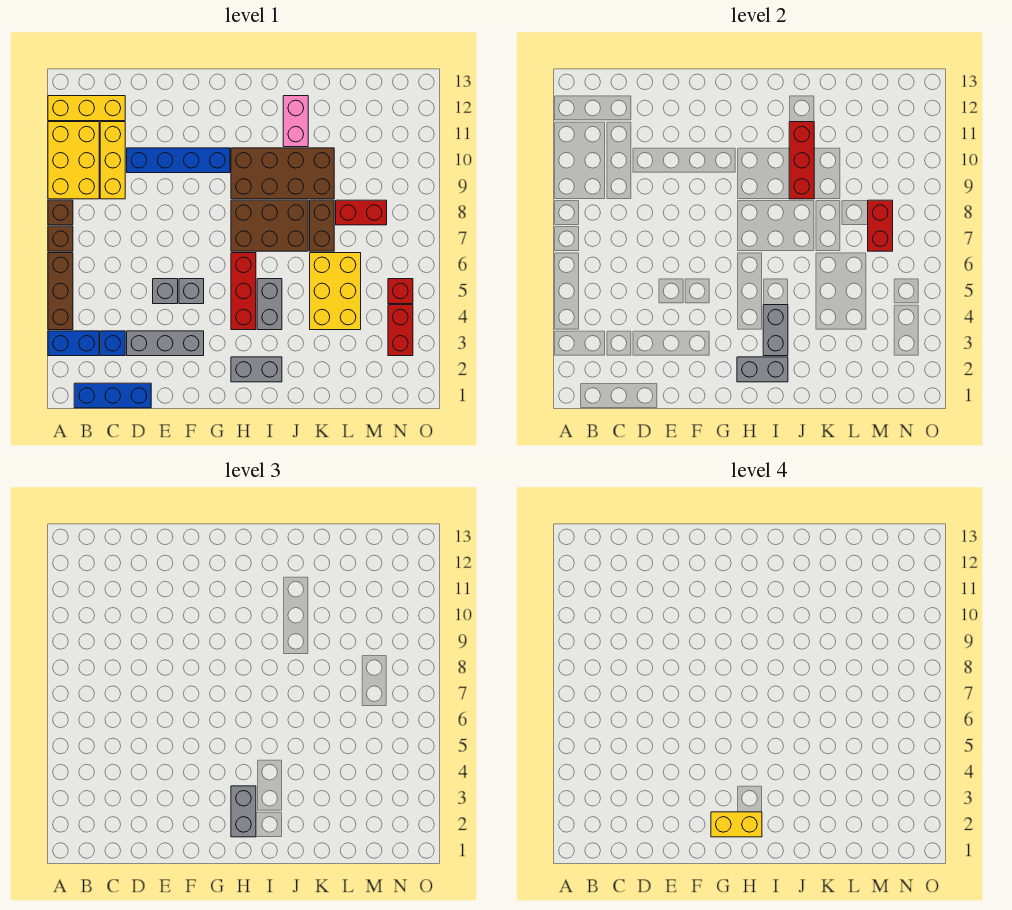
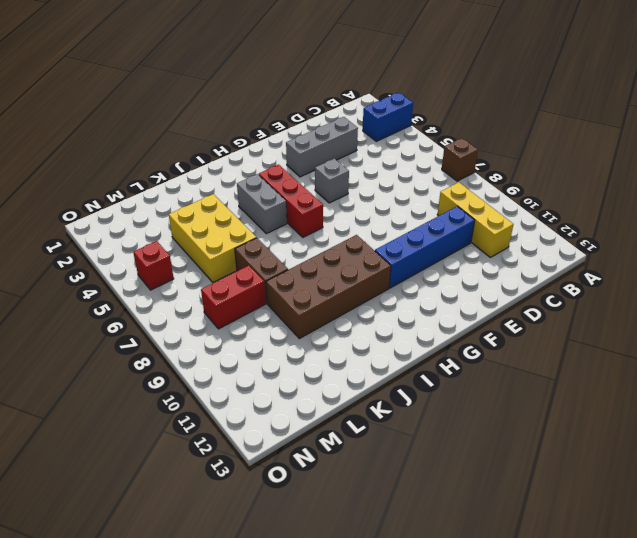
none -> brown 1x3 brick [48,253,73,330]
none -> brown 1x1 brick [48,200,73,225]
none -> yellow 2x3 brick [48,122,99,199]
none -> yellow 1x3 brick [48,96,125,121]

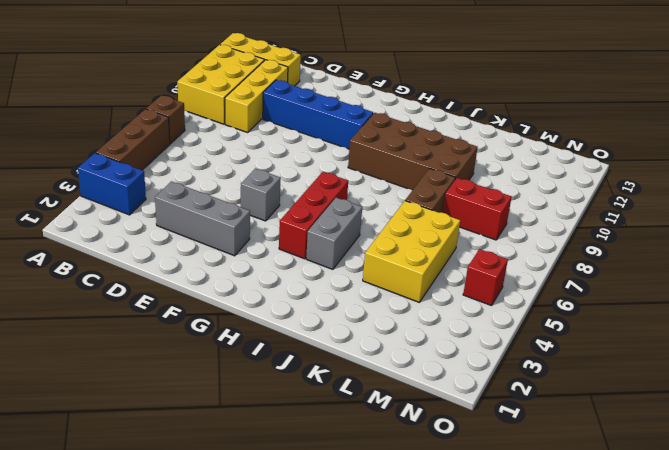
none -> brown 1x1 brick [48,200,73,225]
none -> blue 1x3 brick [74,383,151,408]
none -> blue 1x1 brick [100,331,125,356]
none -> grey 1x1 brick [153,279,178,304]

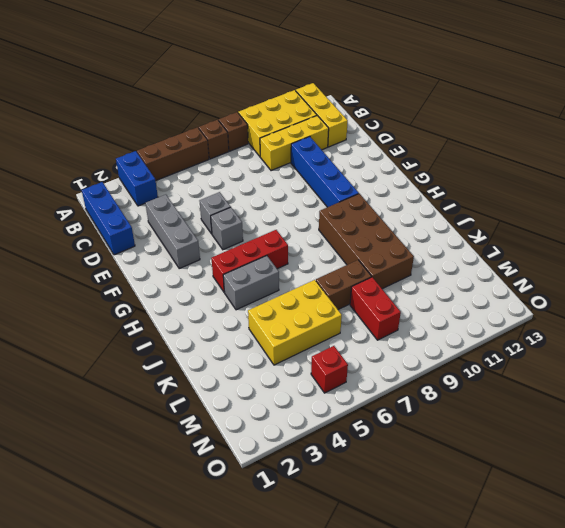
none -> blue 1x1 brick [100,331,125,356]
none -> grey 1x2 brick [231,357,282,382]
none -> brown 2x3 brick [231,200,308,251]
none -> pink 1x2 brick [283,96,308,147]

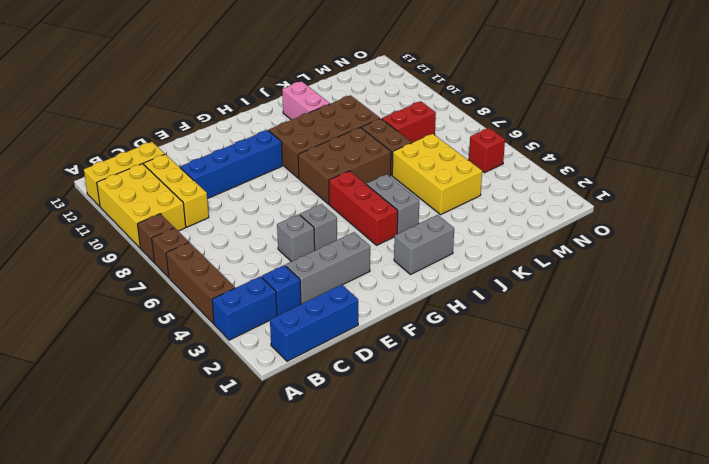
none -> red 1x2 brick [388,305,413,356]
none -> grey 1x2 brick [737,357,788,382]
none -> grey 1x2 brick [763,305,788,356]
none -> red 1x3 brick [789,122,814,199]

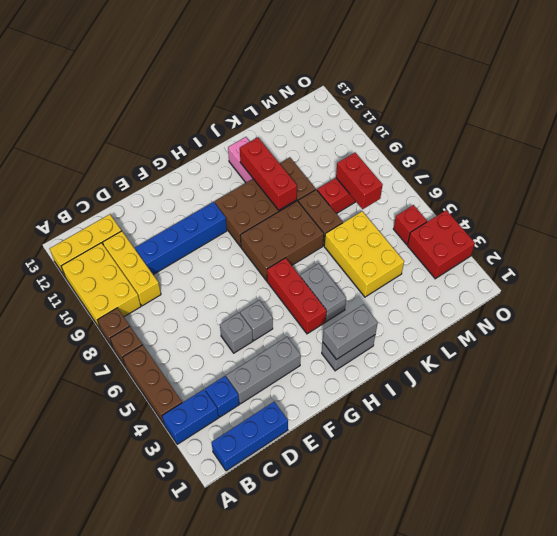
red 2x2 brick [407,210,475,279] -> red 1x2 brick [388,305,413,356]
none -> grey 1x2 brick [763,305,788,356]
none -> grey 1x2 brick [231,786,256,837]
none -> yellow 1x2 brick [711,812,762,837]

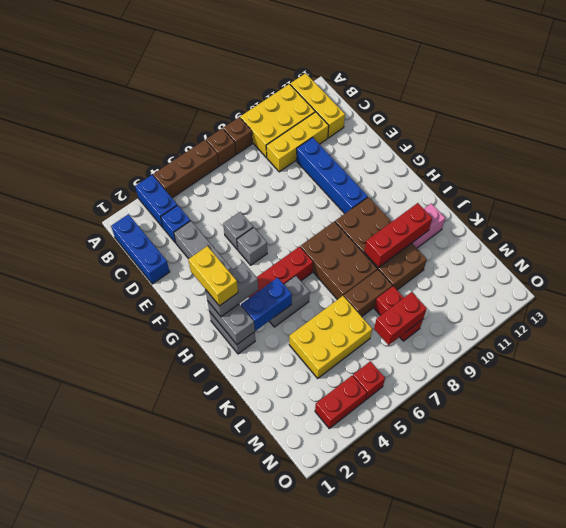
blue 1x2 brick [241,278,292,330] -> grey 1x2 brick [763,305,788,356]

